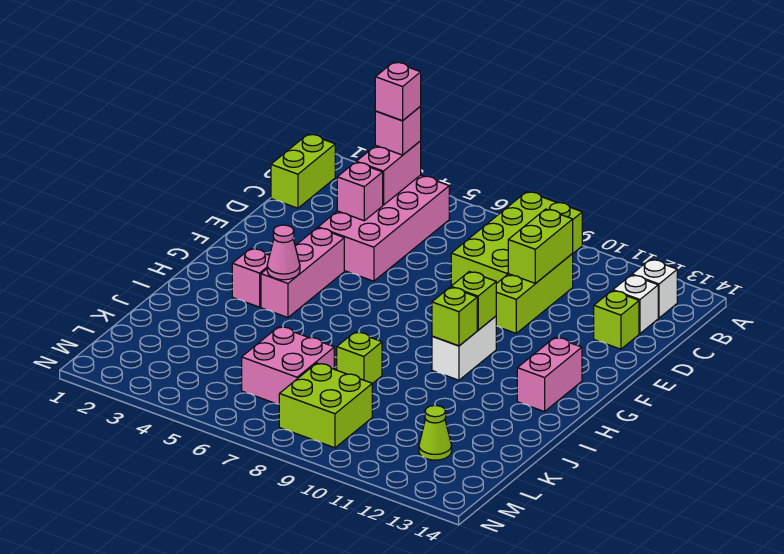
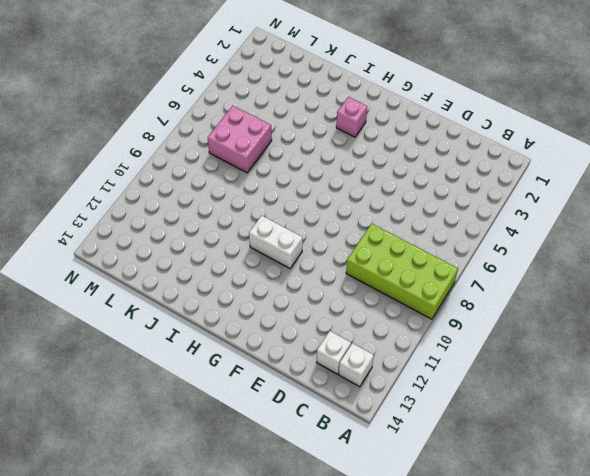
none -> lime 1x2 brick [271,134,335,208]
none -> pink 2x4 brick [318,175,449,281]
none -> lime 1x3 brick [496,254,573,333]

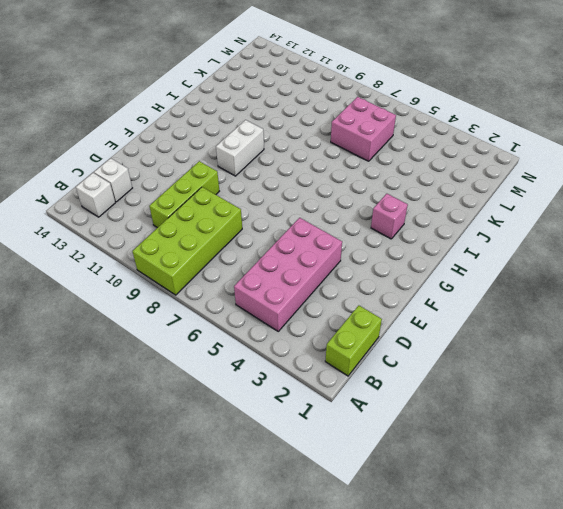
none -> lime 1x1 brick [594,291,639,349]
none -> pink 1x3 brick [261,228,344,318]
none -> pink 1x2 brick [517,337,582,412]

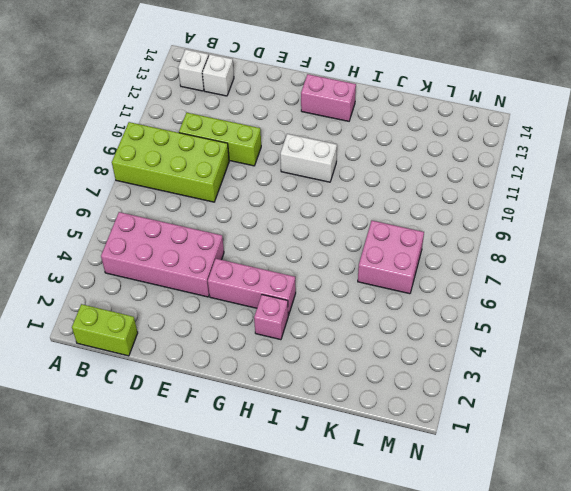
none -> lime 1x1 brick [594,291,639,349]
none -> lime 1x1 brick [337,332,382,384]
none -> lime 2x2 brick [279,363,372,448]

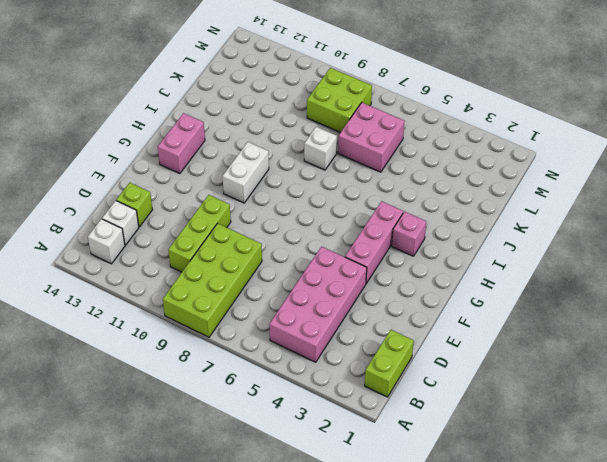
white 1x1 brick [304,127,337,170] -> lime 1x1 brick [337,332,382,384]
none -> lime 1x1 cone [419,405,452,460]
none -> pink 1x2 brick [356,141,421,205]
none -> lime 1x2 brick [508,209,573,283]

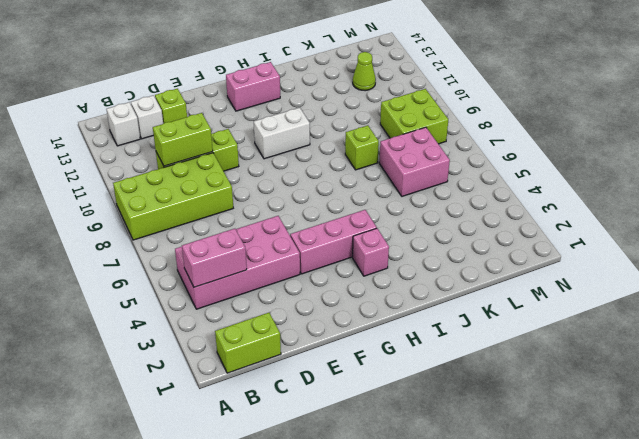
none -> pink 1x1 brick [337,162,383,221]
none -> lime 1x1 brick [451,272,496,330]
none -> pink 1x1 cone [267,225,300,280]

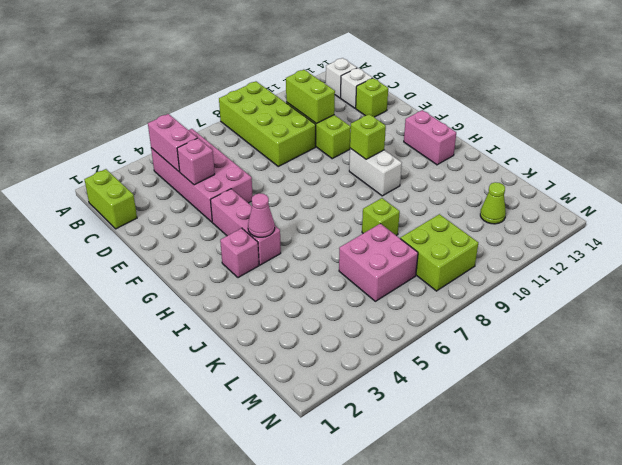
none -> lime 1x1 brick [432,287,477,346]
none -> pink 1x1 brick [375,107,421,155]
none -> pink 1x1 brick [375,62,421,121]

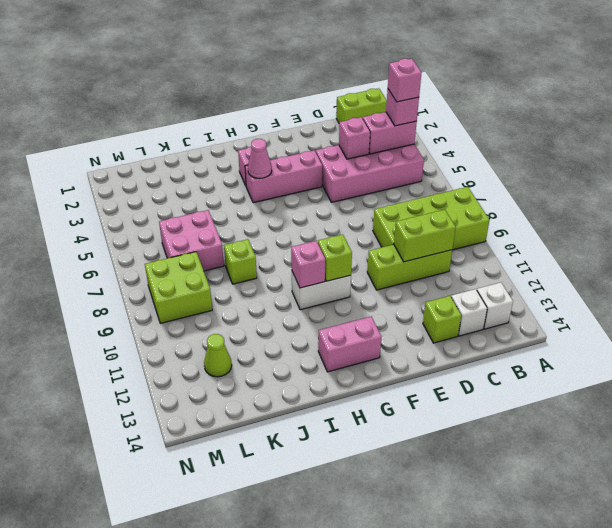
pink 1x1 brick [291,241,325,288] -> lime 1x1 brick [432,287,477,346]

